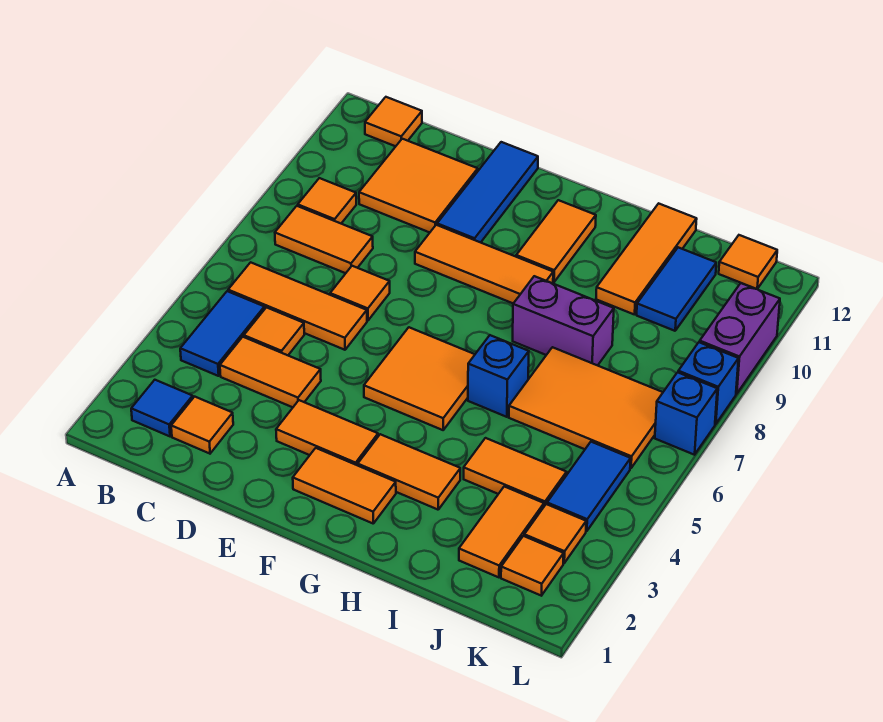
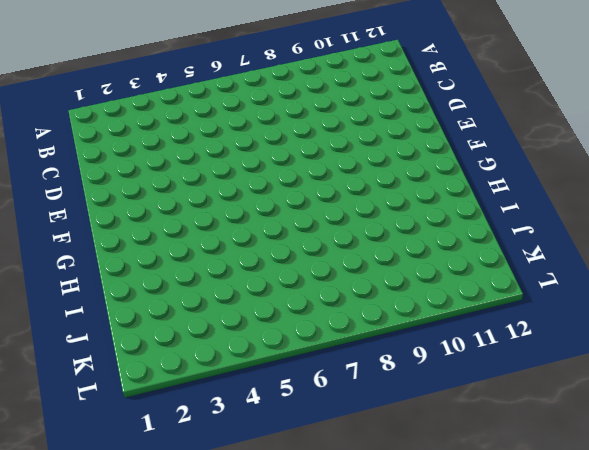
none -> blue 1x1 tile [131,380,193,436]
none -> blue 1x2 tile [180,291,265,376]
none -> orange 1x3 tile [228,262,367,350]
none -> orange 1x2 tile [275,206,373,273]

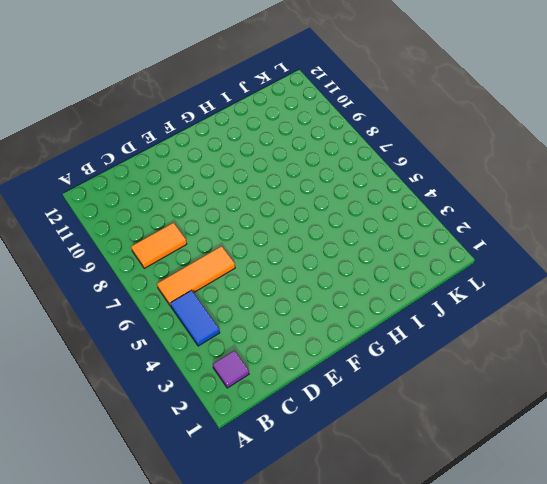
purple 1x1 tile [213,350,249,388] -> blue 1x1 tile [131,380,193,436]
none -> orange 1x1 tile [298,178,356,223]
none -> orange 1x1 tile [365,97,422,146]
none -> orange 1x1 tile [171,397,233,454]
none -> orange 1x2 tile [220,337,321,407]

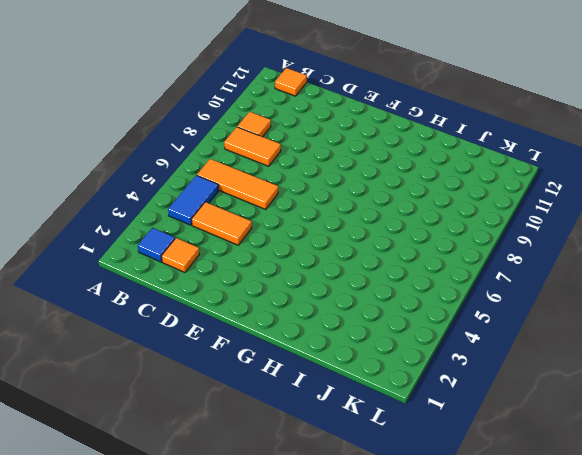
none -> orange 1x1 tile [244,307,304,355]
none -> orange 2x2 tile [359,139,478,233]
none -> orange 1x1 tile [330,266,390,320]
none -> orange 1x2 tile [276,400,378,465]

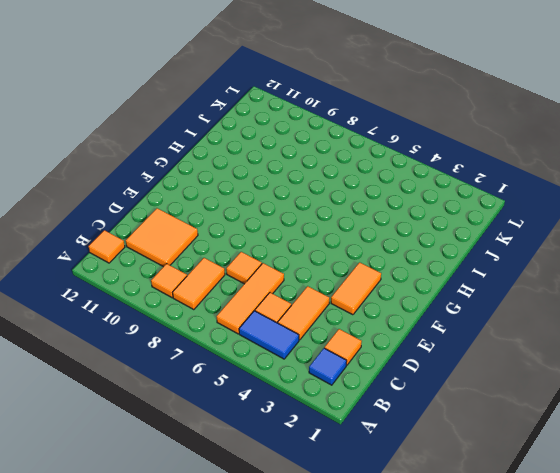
none -> orange 1x3 tile [415,225,553,303]
none -> blue 1x3 tile [437,142,538,243]
none -> orange 1x2 tile [293,448,396,523]
none -> orange 2x2 tile [364,327,475,430]

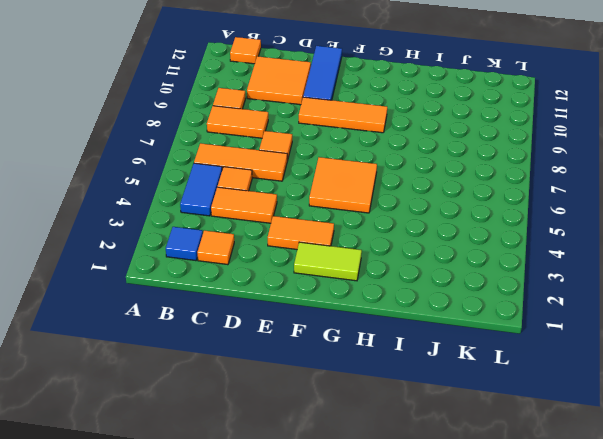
lime 1x2 tile [294,242,362,281] -> orange 1x2 tile [293,448,396,523]
none -> orange 1x2 tile [358,434,460,510]
none -> orange 1x2 tile [516,200,596,282]
none -> blue 1x1 brick [468,335,529,417]
none -> purple 1x2 brick [513,276,614,366]

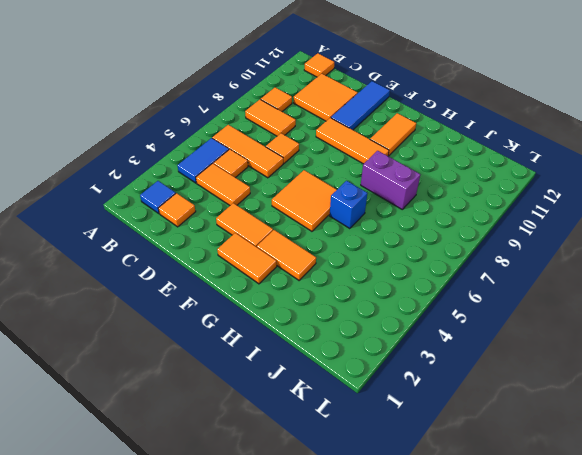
none -> orange 1x2 tile [464,438,567,506]
none -> orange 2x3 tile [509,347,663,468]
none -> orange 1x3 tile [596,203,697,315]
none -> orange 1x2 tile [459,486,544,577]

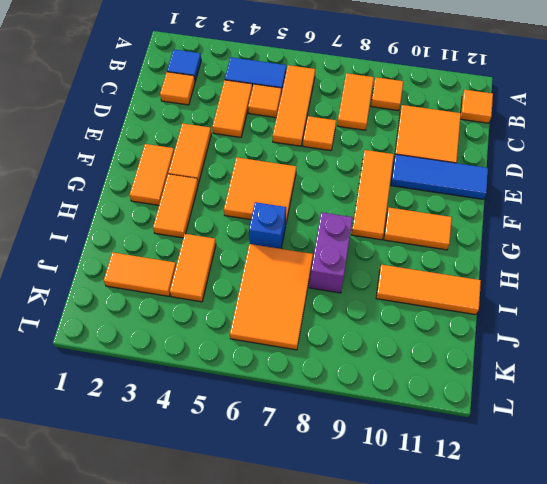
none -> blue 1x2 tile [637,247,716,331]
none -> orange 1x1 tile [501,536,564,596]
none -> orange 1x1 tile [524,504,586,563]
none -> blue 1x2 tile [547,442,631,531]

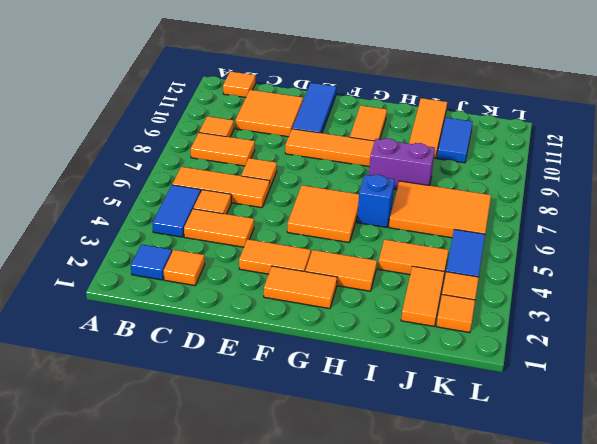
none -> orange 1x1 tile [719,235,777,289]
none -> blue 1x1 brick [655,372,717,455]
none -> blue 1x1 brick [678,342,739,424]
none -> purple 1x2 brick [700,283,780,394]

